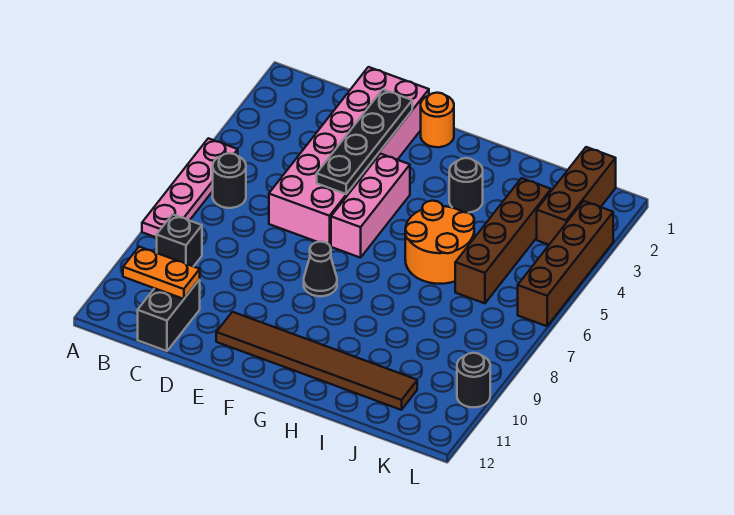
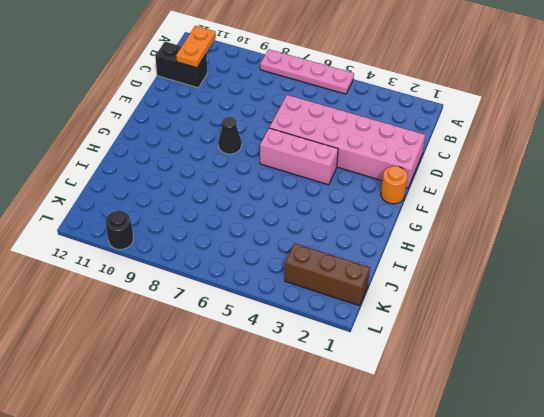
none -> black 1x1 round brick [213,153,246,208]
none -> black 1x1 brick [157,214,202,267]
none -> brown 1x6 tile [216,312,417,410]

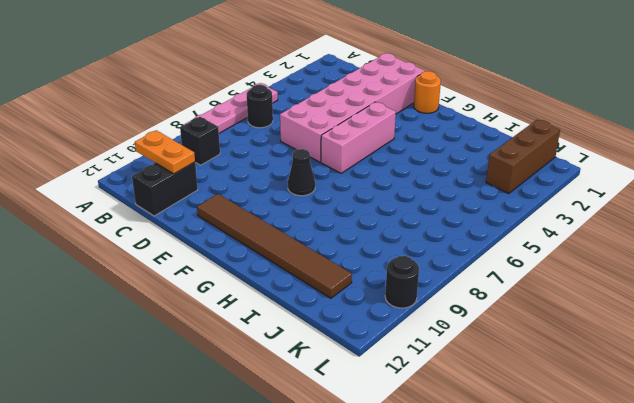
none -> black 1x1 round brick [449,158,483,213]
none -> orange 2x2 round brick [405,201,474,284]
none -> brown 1x4 brick [455,178,551,303]

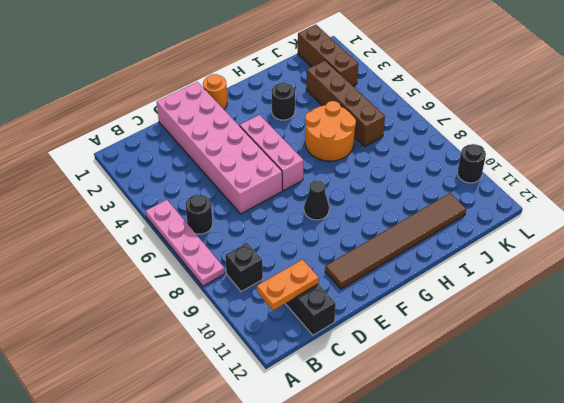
none -> brown 1x4 brick [518,201,613,326]
none -> black 1x4 plate [317,90,412,194]

